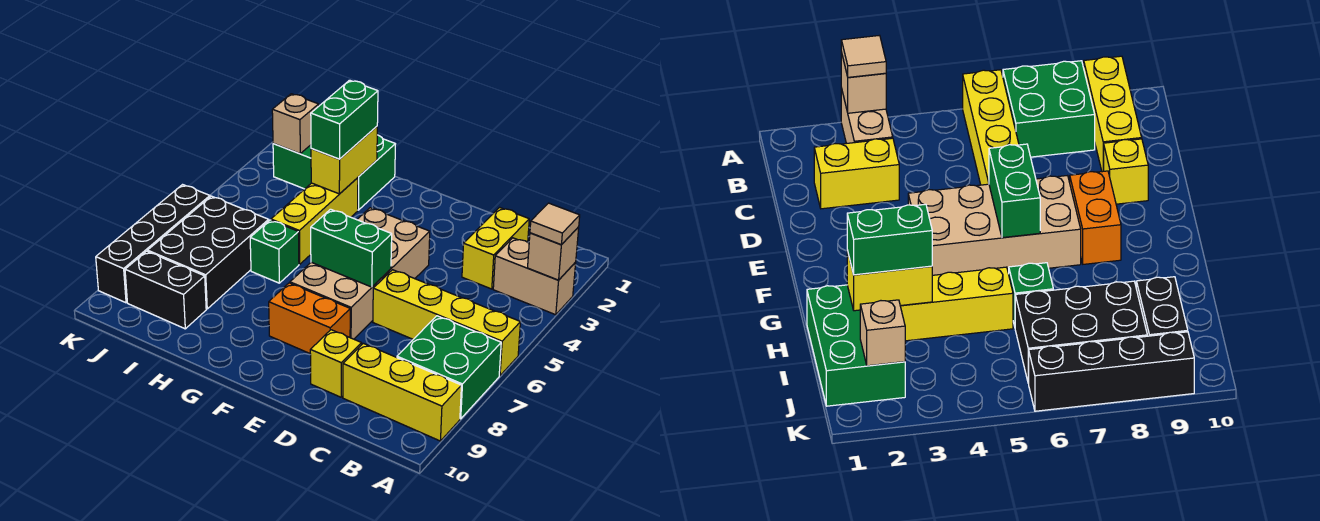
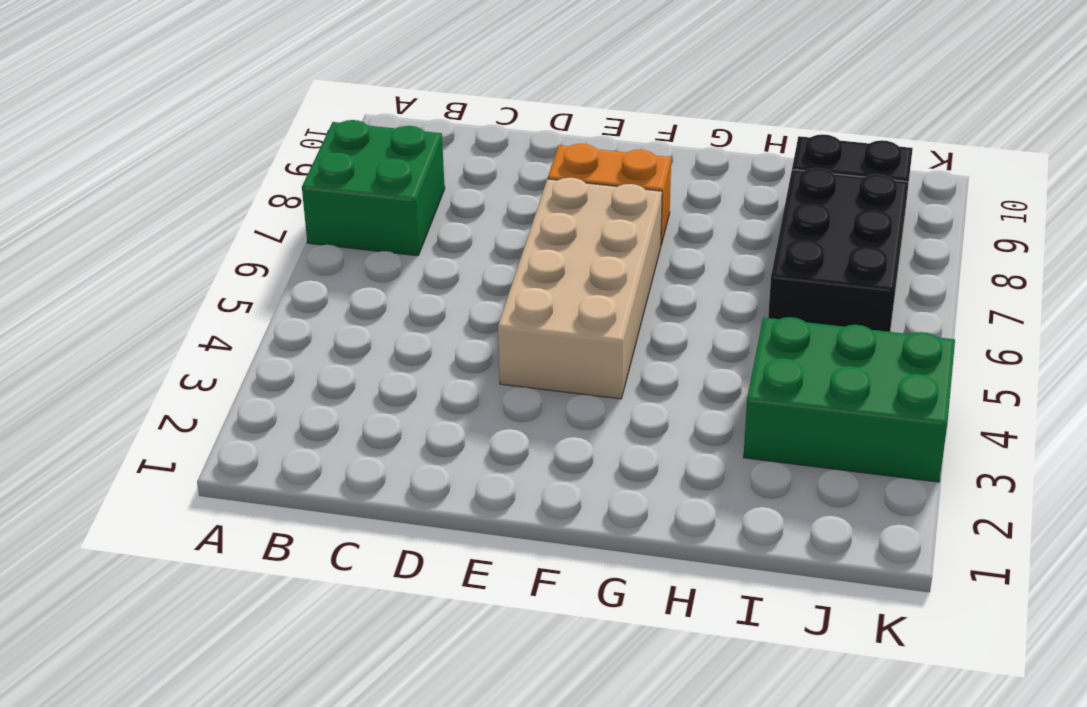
green 2x3 brick [743,317,955,482] -> green 2x3 brick moved to [273,135,395,210]
none -> tan 1x2 brick [493,238,576,315]
none -> yellow 1x4 brick [373,270,520,376]
none -> yellow 1x3 brick [343,343,462,441]

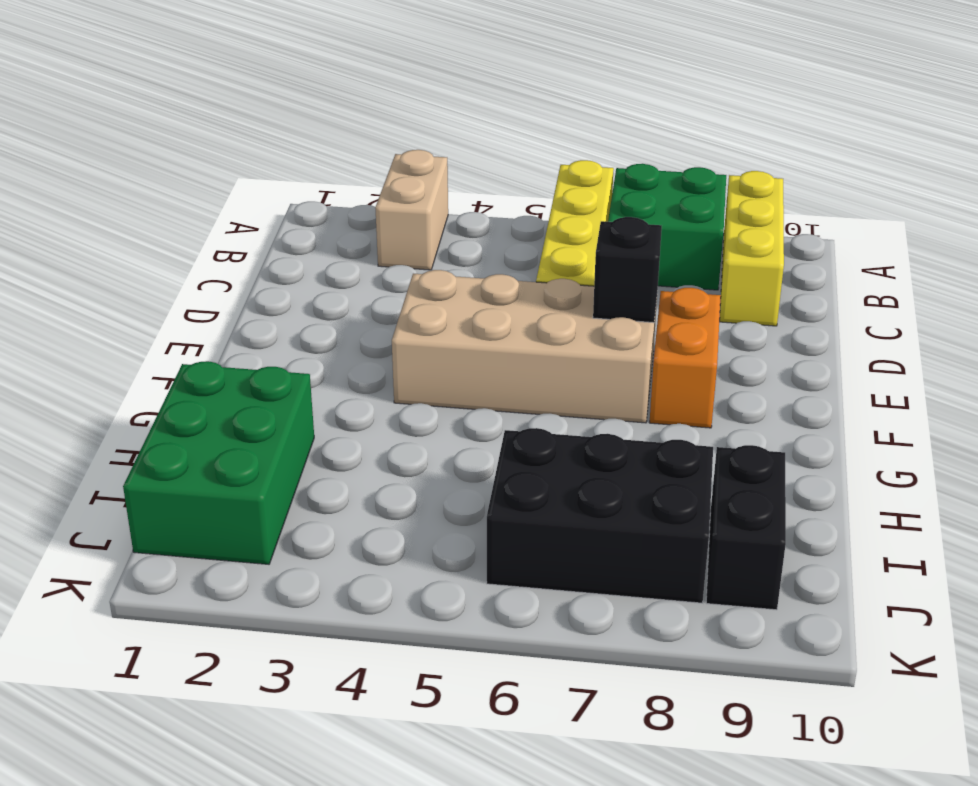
black 1x1 brick [593,217,662,323] -> none
none -> yellow 1x2 brick [462,207,529,289]
none -> yellow 1x1 brick [310,330,362,397]
none -> yellow 1x3 brick [271,178,358,264]

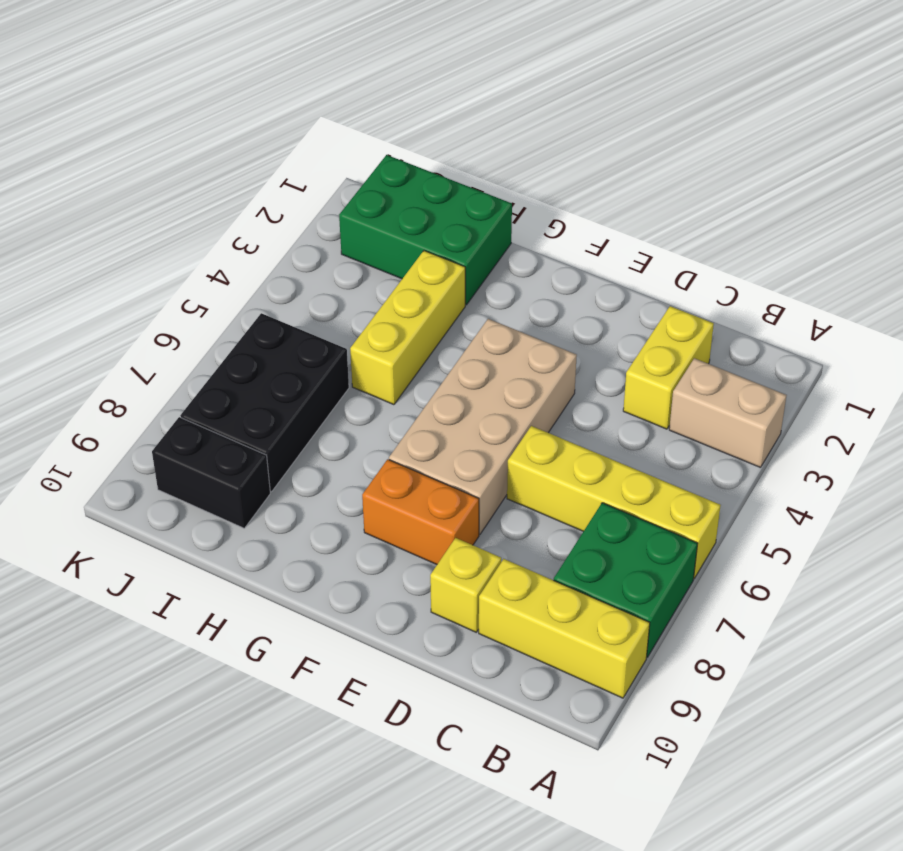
none -> green 1x1 brick [250,220,299,283]
none -> black 1x4 brick [96,185,210,303]
none -> tan 1x1 brick [528,227,579,280]

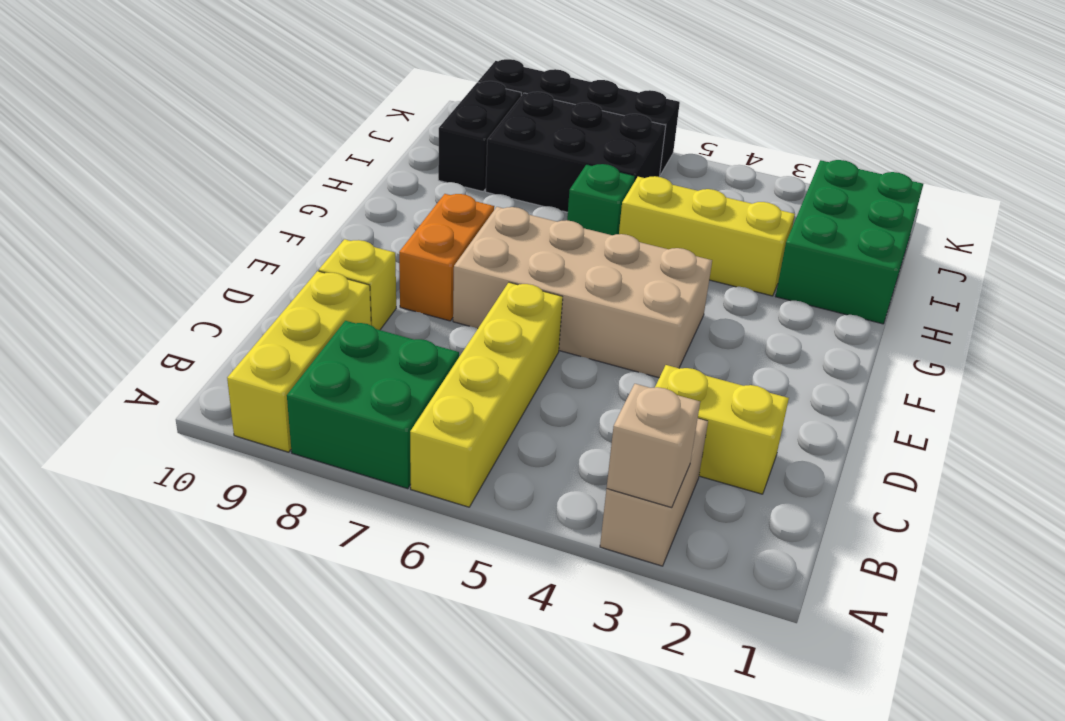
none -> green 1x2 brick [311,209,392,287]
none -> yellow 1x2 brick [311,127,377,194]
none -> tan 1x1 brick [272,94,319,154]

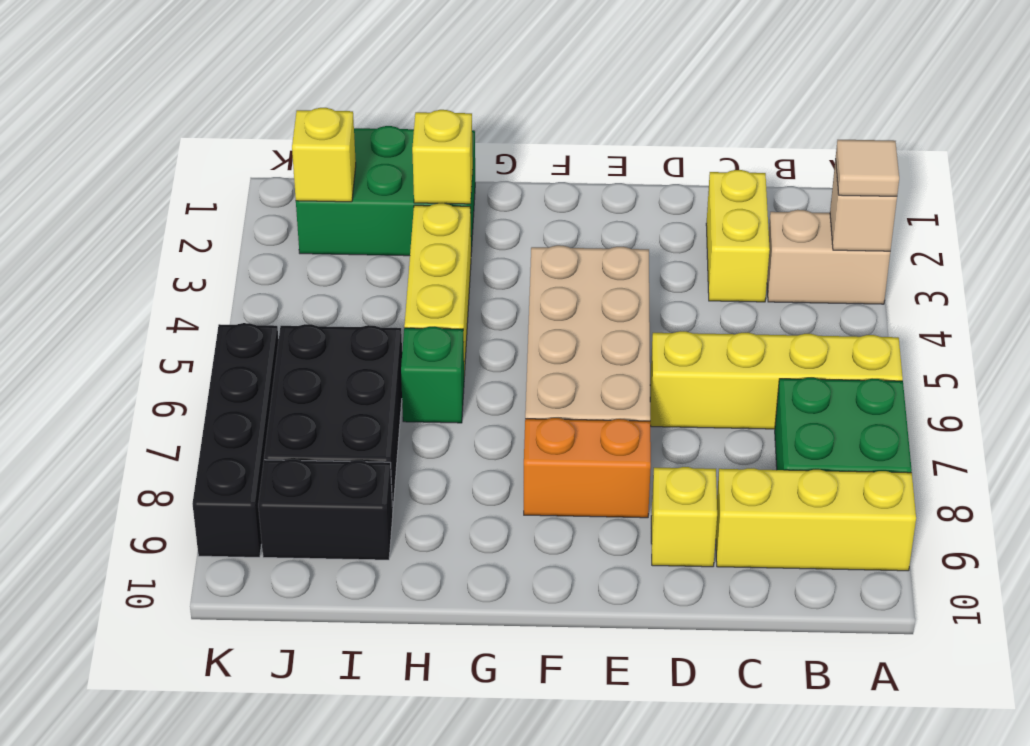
yellow 1x1 brick [412,110,473,204] -> yellow 1x2 brick [311,127,377,194]
yellow 1x1 brick [292,108,356,202] -> tan 1x1 brick [272,94,319,154]
none -> green 1x2 brick [311,209,392,287]
none -> green 1x2 brick [311,80,378,159]

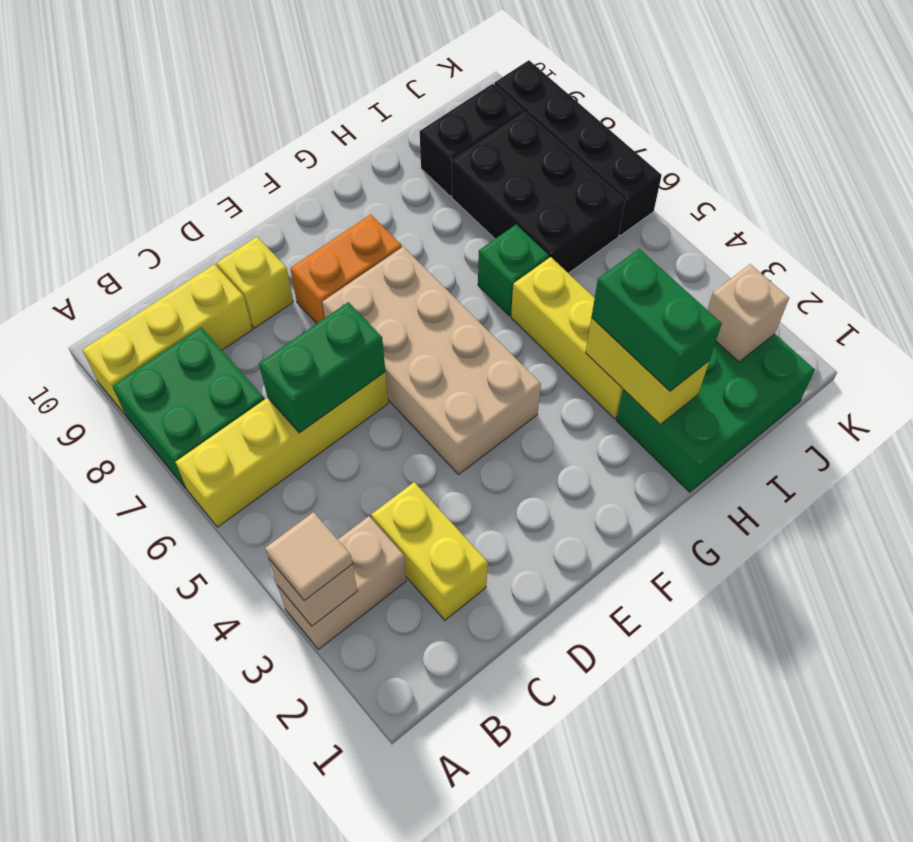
green 1x2 brick [259,302,385,433] -> green 1x2 brick moved to [311,209,392,287]

